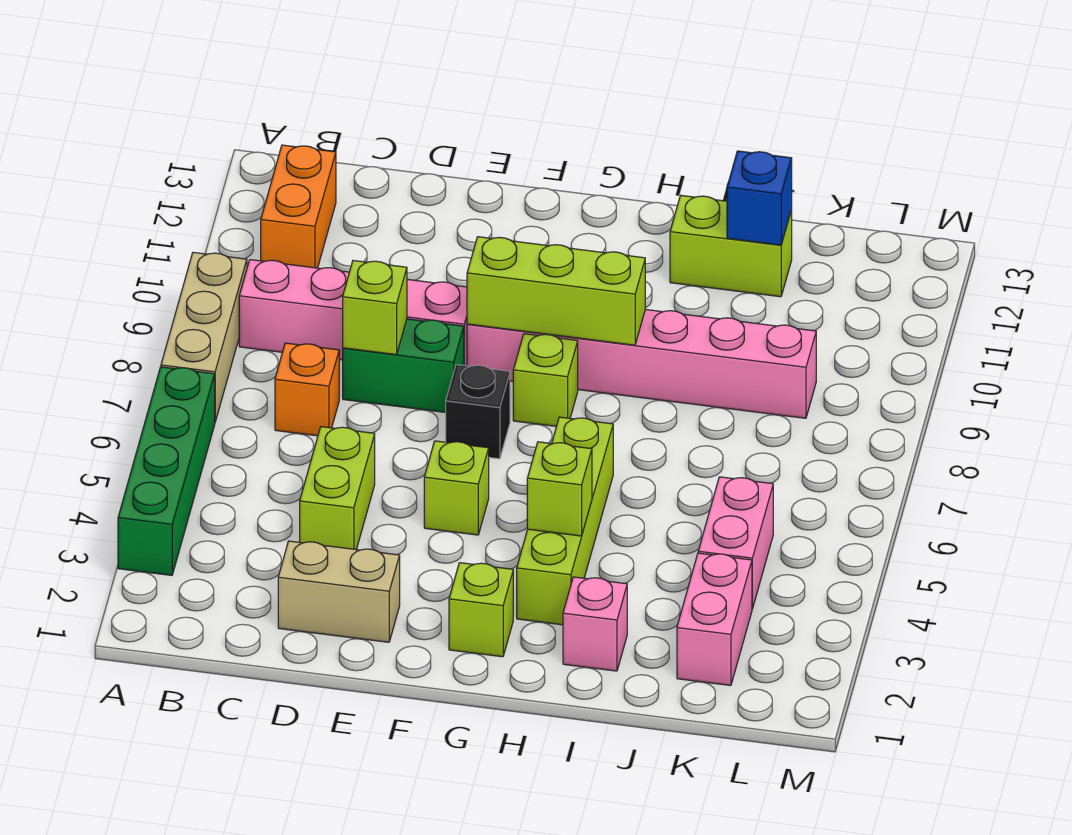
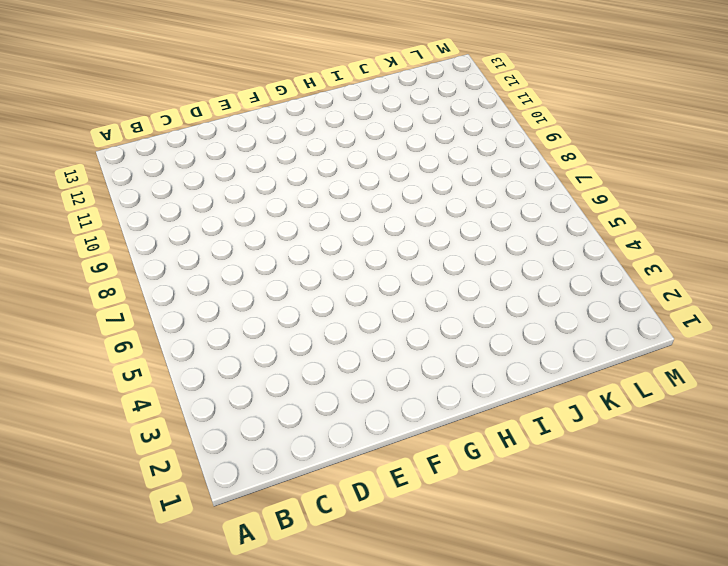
none -> green 1x4 brick [118,367,215,575]
none -> tan 1x3 brick [161,252,247,421]
none -> pink 1x4 brick [239,260,467,366]

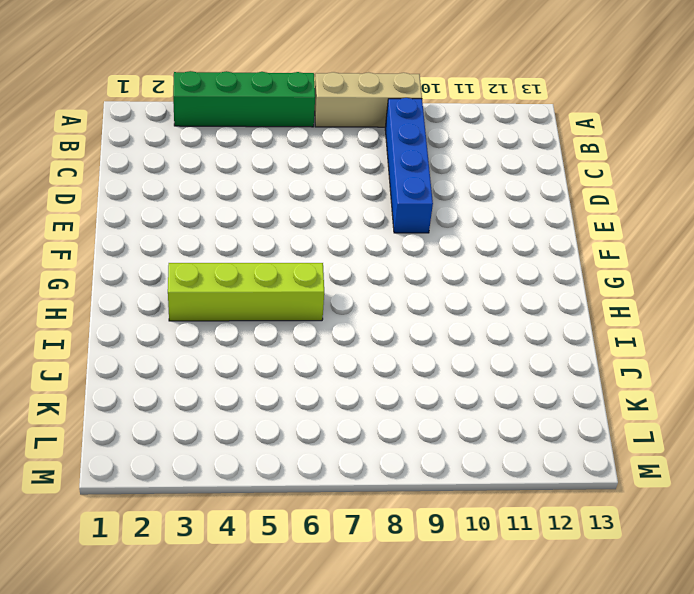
blue 1x4 brick [385,98,433,233] -> pink 1x4 brick [239,260,467,366]
none -> orange 1x2 brick [261,145,336,268]
none -> orange 1x1 brick [275,343,339,436]
none -> tan 1x2 brick [278,541,400,642]

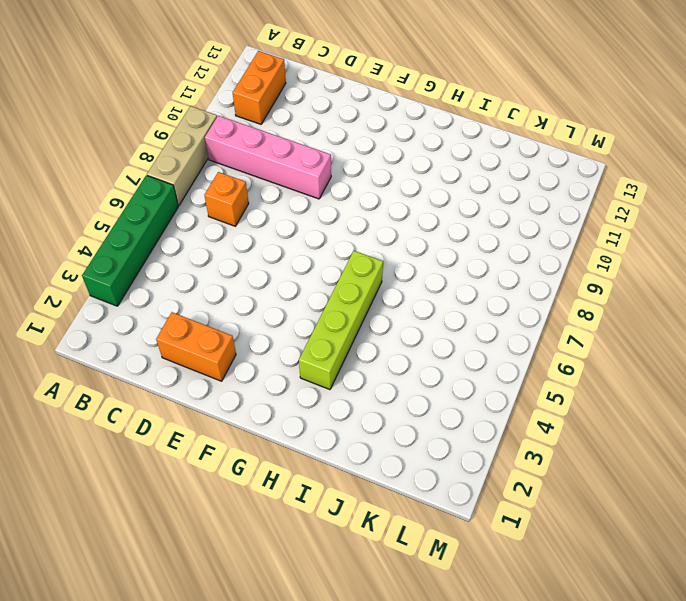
orange 1x2 brick [156,312,236,381] -> tan 1x2 brick [278,541,400,642]
none -> lime 1x2 brick [300,427,375,550]
none -> green 1x2 brick [343,319,464,412]
none -> lime 1x1 brick [424,441,489,535]

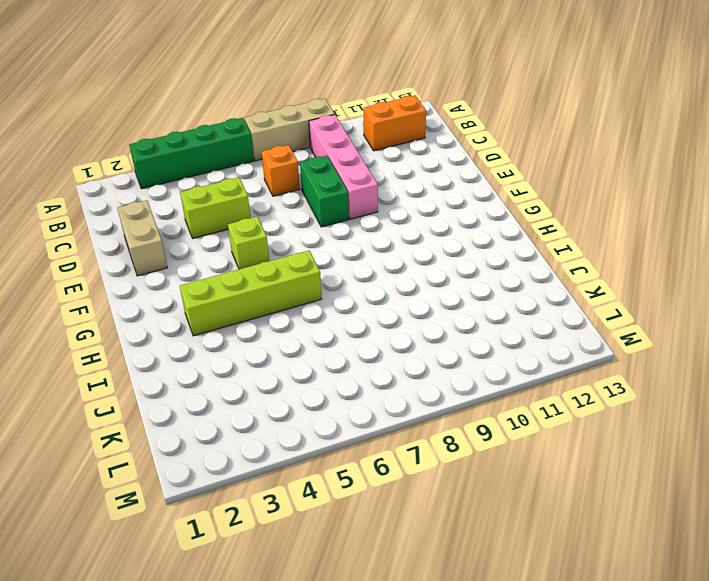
none -> black 1x1 brick [446,365,510,459]
none -> pink 1x6 brick [467,309,816,418]
none -> lime 1x1 brick [449,563,513,657]

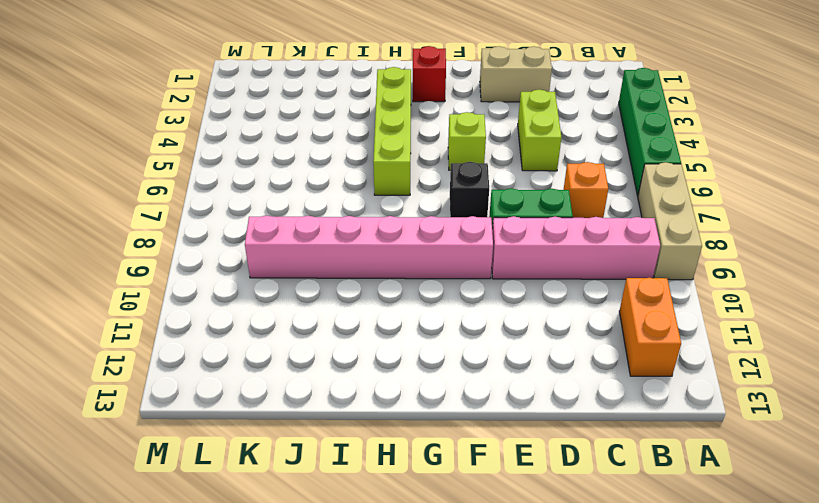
red 1x1 brick [413,46,446,102] -> lime 1x1 brick [449,563,513,657]
none -> lime 1x1 brick [513,334,578,426]
none -> pink 1x1 brick [563,577,627,671]
none -> lime 1x2 brick [670,195,792,297]

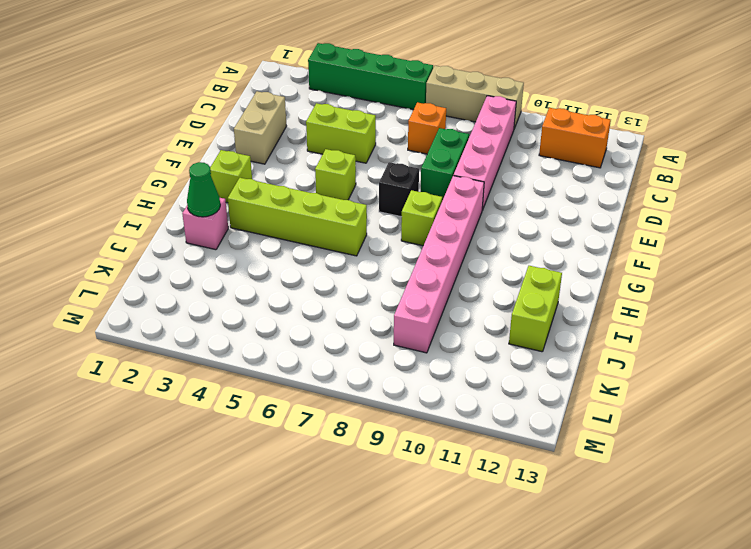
green 1x1 cone [187,162,220,217] -> none
none -> pink 1x2 brick [677,553,752,685]
none -> pink 1x2 brick [698,477,773,609]
none -> lime 1x1 brick [343,261,407,355]

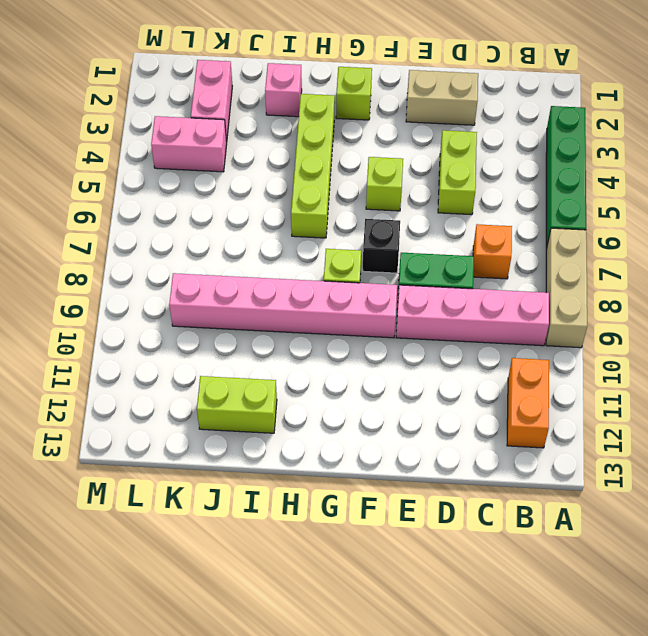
pink 1x2 brick [151,116,227,172] -> pink 1x2 brick turned to [698,477,773,609]
none -> lime 1x1 brick [343,261,407,355]
none -> lime 1x3 brick [467,237,645,345]
none -> lime 1x1 brick [527,442,592,536]

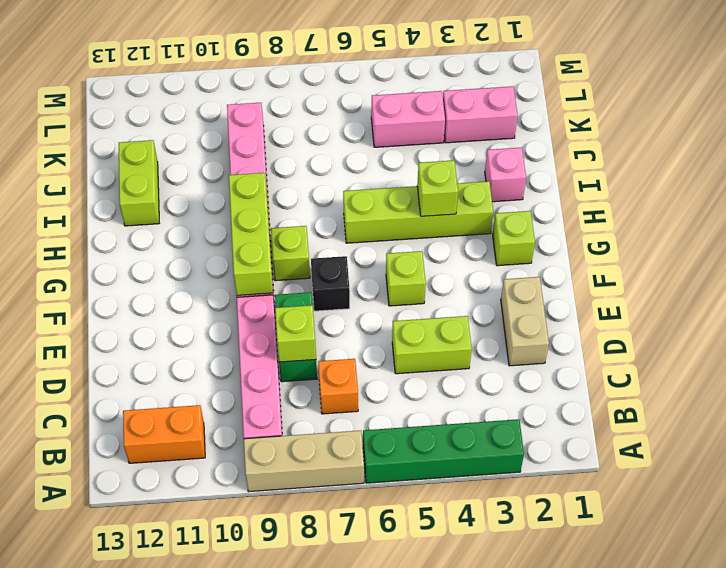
none -> blue 1x1 brick [727,151,792,245]

